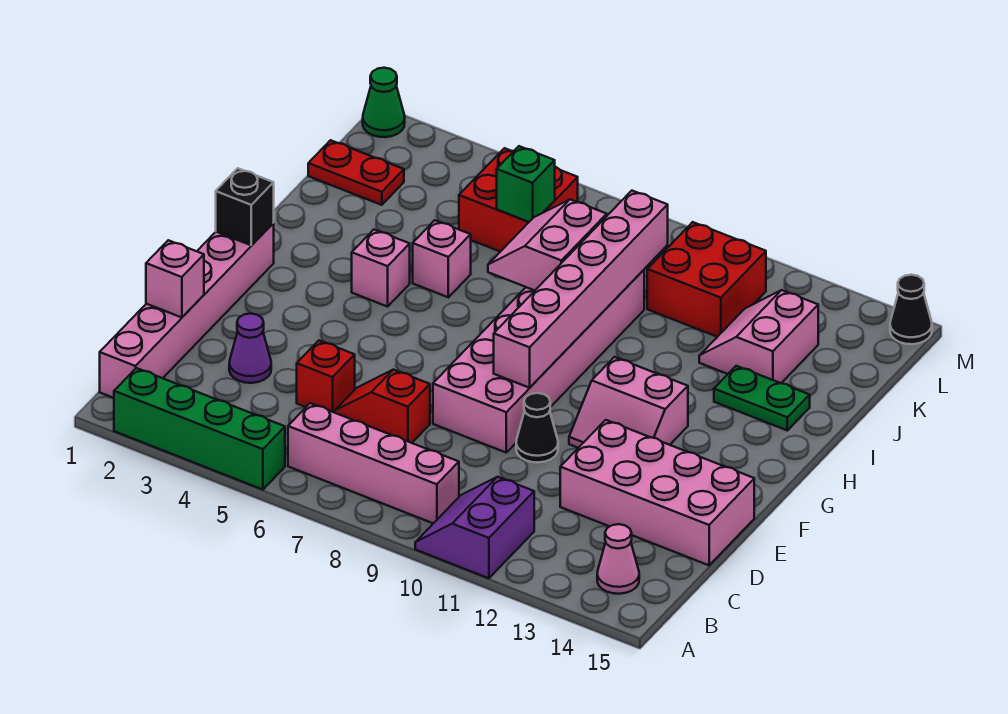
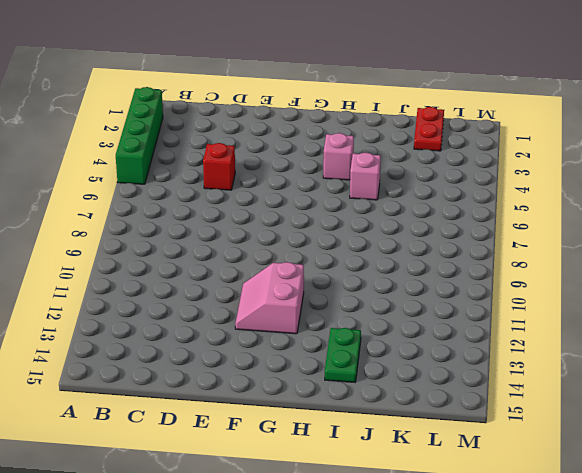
none -> purple 2x2 slope [415,477,534,578]
none -> pink 1x6 brick [100,223,274,398]
none -> pink 1x4 brick [288,403,459,523]

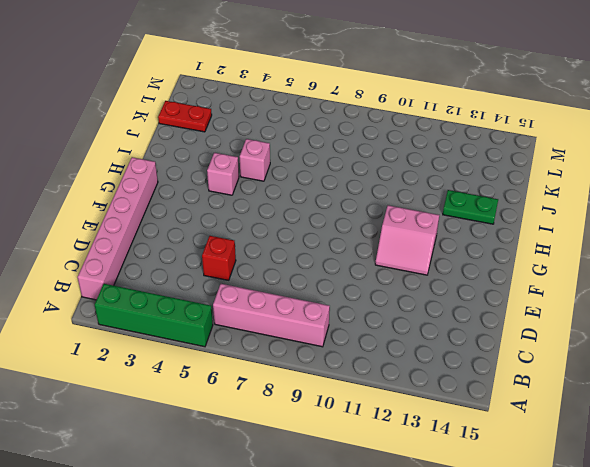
none -> purple 2x2 slope [415,477,534,578]
none -> pink 1x1 cone [597,524,639,594]
none -> purple 1x1 cone [229,313,271,383]

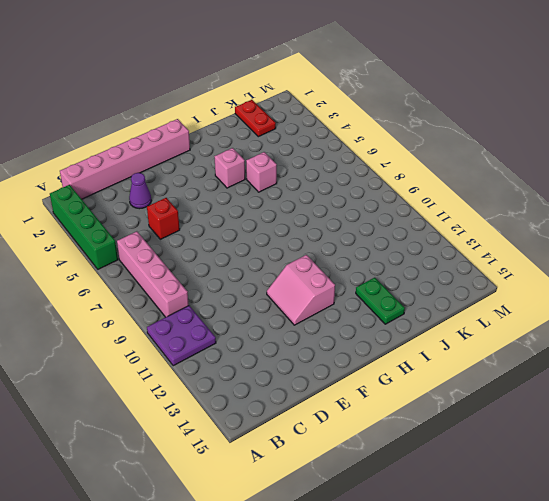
purple 2x2 plate [147,306,216,366] -> purple 2x2 slope [415,477,534,578]
none -> pink 1x1 cone [597,524,639,594]
none -> red 1x2 slope [334,370,430,443]
none -> pink 2x4 brick [560,420,754,565]

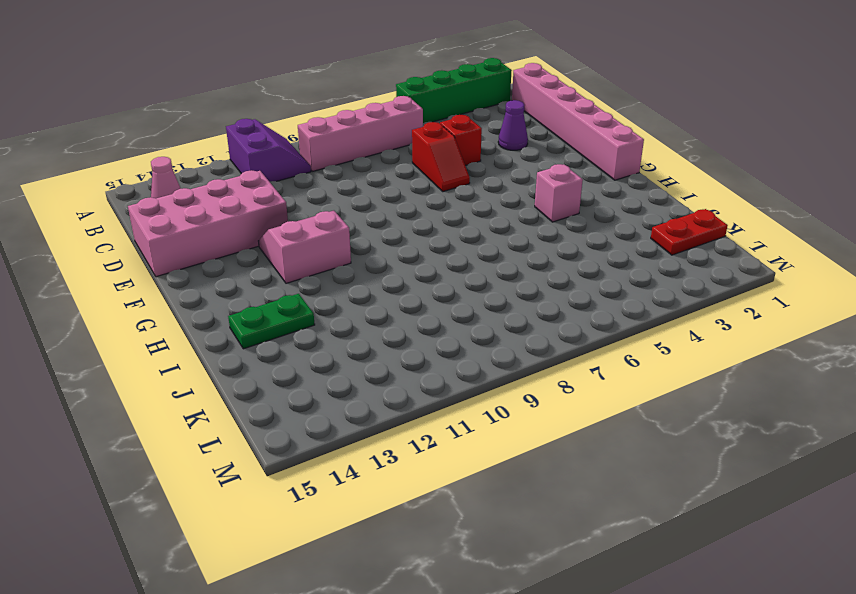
red 1x2 slope [412,122,470,192] -> red 1x2 slope turned to [334,370,430,443]
none -> pink 2x6 brick [433,270,644,452]
none -> black 1x1 cone [516,393,558,463]
none -> pink 1x1 brick [413,220,471,297]

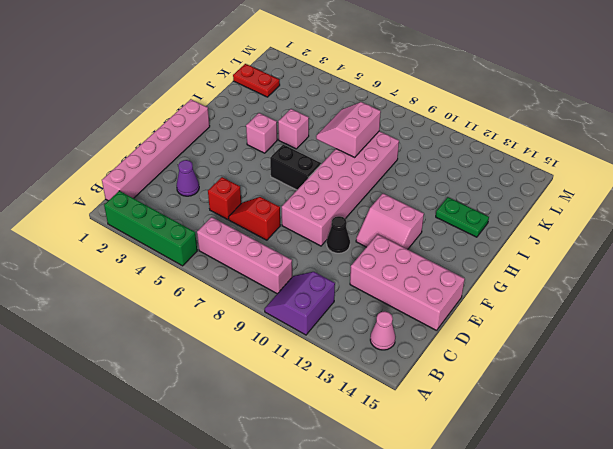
black 1x2 brick [270,144,321,190] -> none
none -> pink 2x2 slope [699,290,818,383]
none -> red 2x2 brick [459,148,578,252]
none -> red 2x2 brick [647,222,766,337]

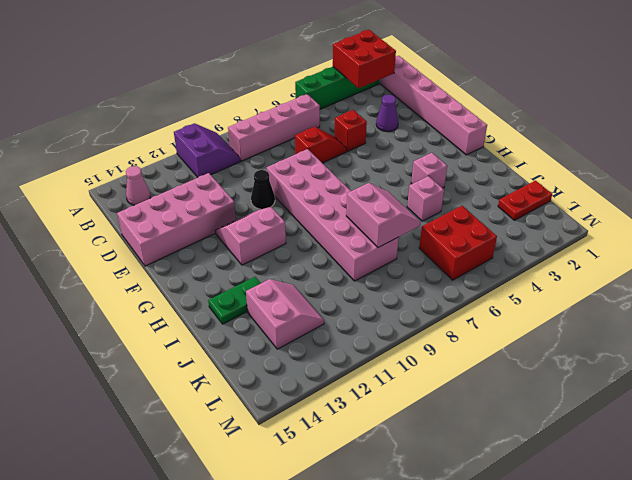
red 2x2 brick [333,30,396,88] -> red 2x2 brick moved to [647,222,766,337]
none -> green 1x1 cone [363,68,405,137]
none -> black 1x1 cone [890,275,932,344]
none -> pink 1x1 brick [146,240,204,317]

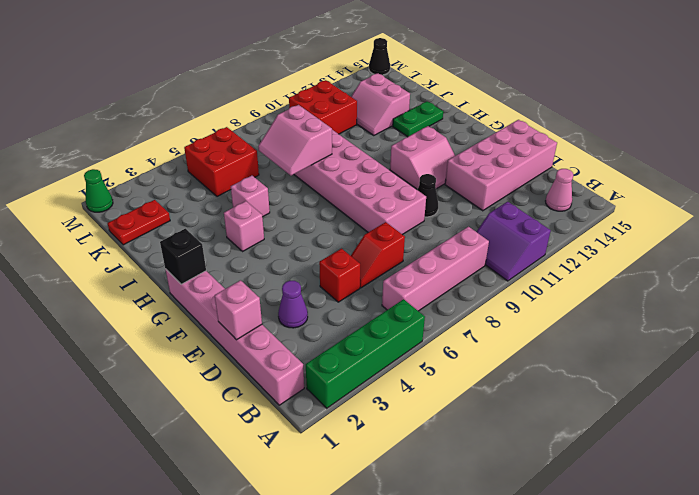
none -> pink 1x6 brick [494,191,668,388]
none -> green 1x1 brick [497,146,555,222]

